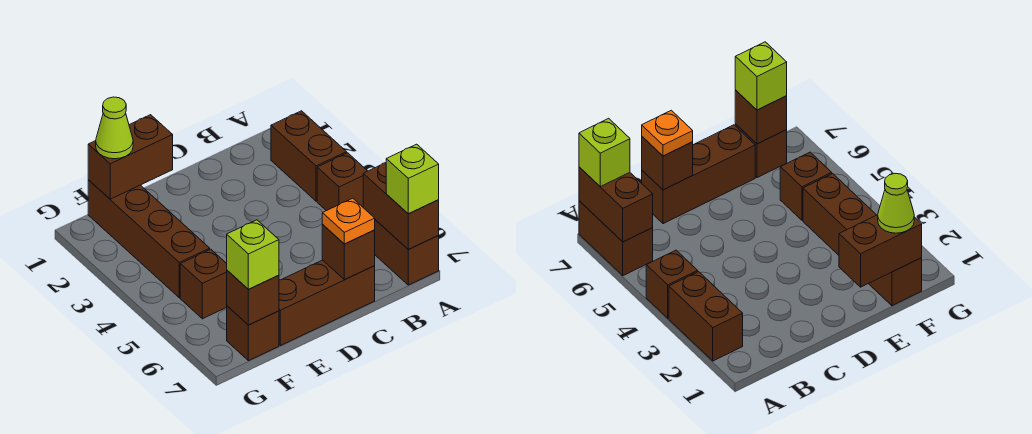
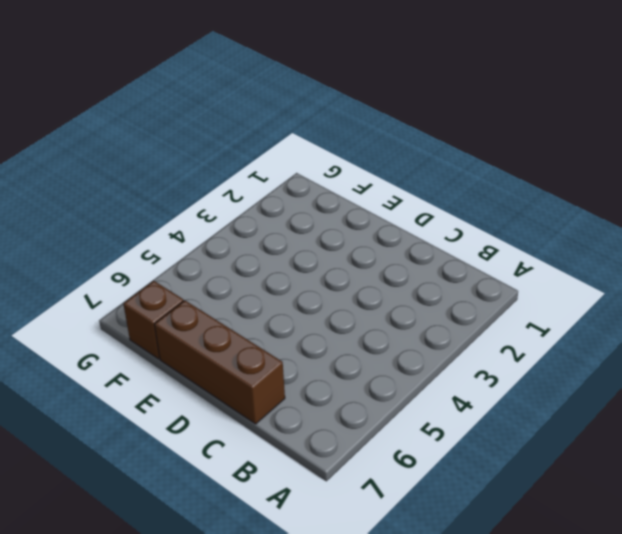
none -> brown 1x2 brick [271,111,347,201]
none -> brown 1x1 brick [317,153,367,211]
none -> brown 1x2 brick [375,220,439,285]

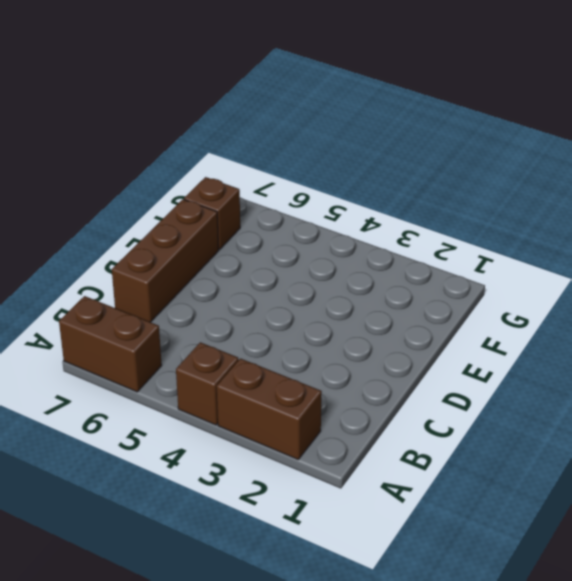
none -> brown 1x4 brick [88,180,210,298]
none -> brown 1x1 brick [180,249,227,319]
none -> brown 1x2 brick [363,163,439,249]

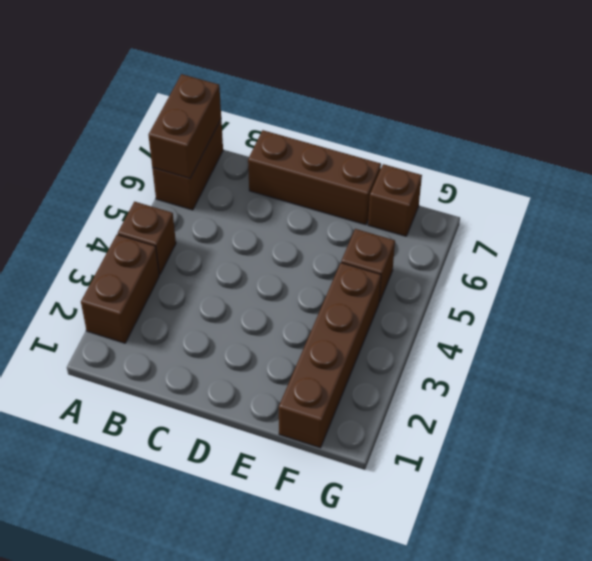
none -> brown 1x1 brick [322,224,375,280]
none -> brown 1x2 brick [88,115,173,199]
none -> brown 1x1 brick [227,270,279,325]

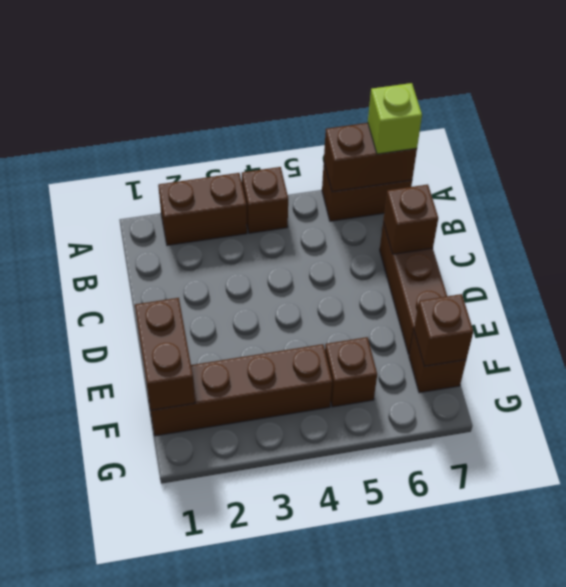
none -> orange 1x1 plate [322,198,375,244]
none -> lime 1x1 cone [96,97,133,159]
none -> lime 1x1 brick [227,220,279,289]

